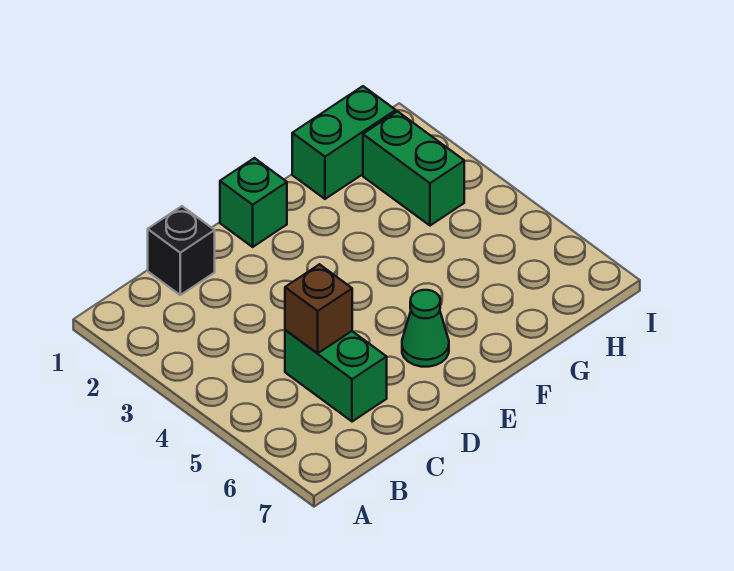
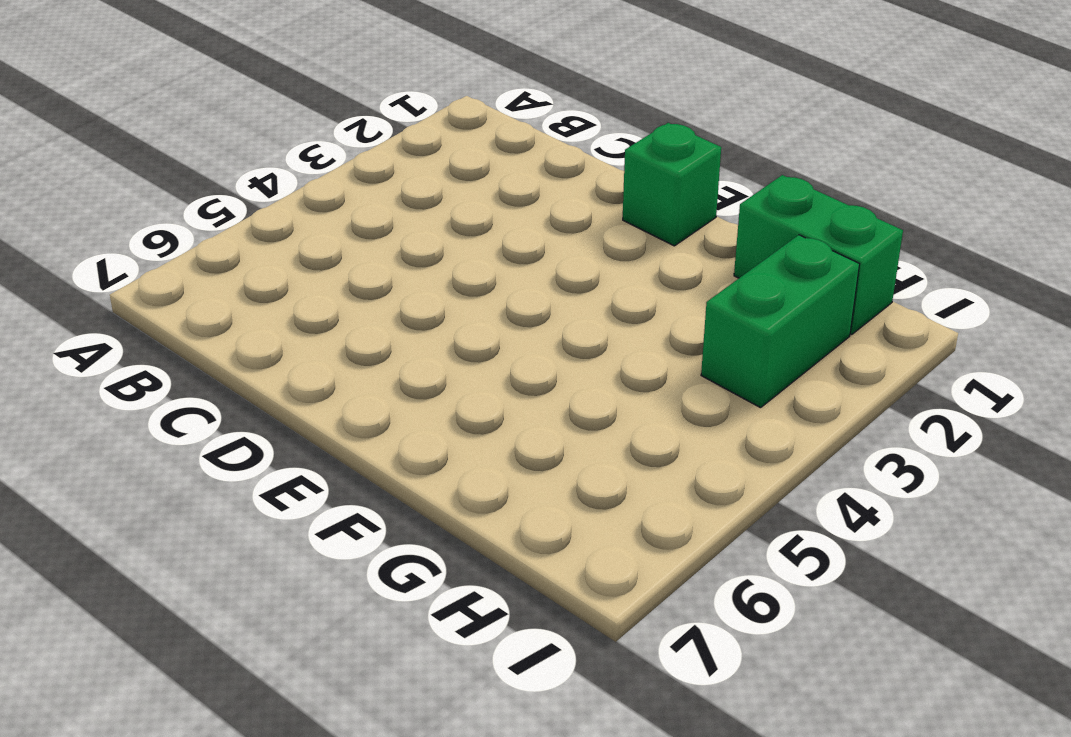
none -> black 1x1 brick [148,206,215,295]
none -> green 1x2 brick [285,330,387,422]

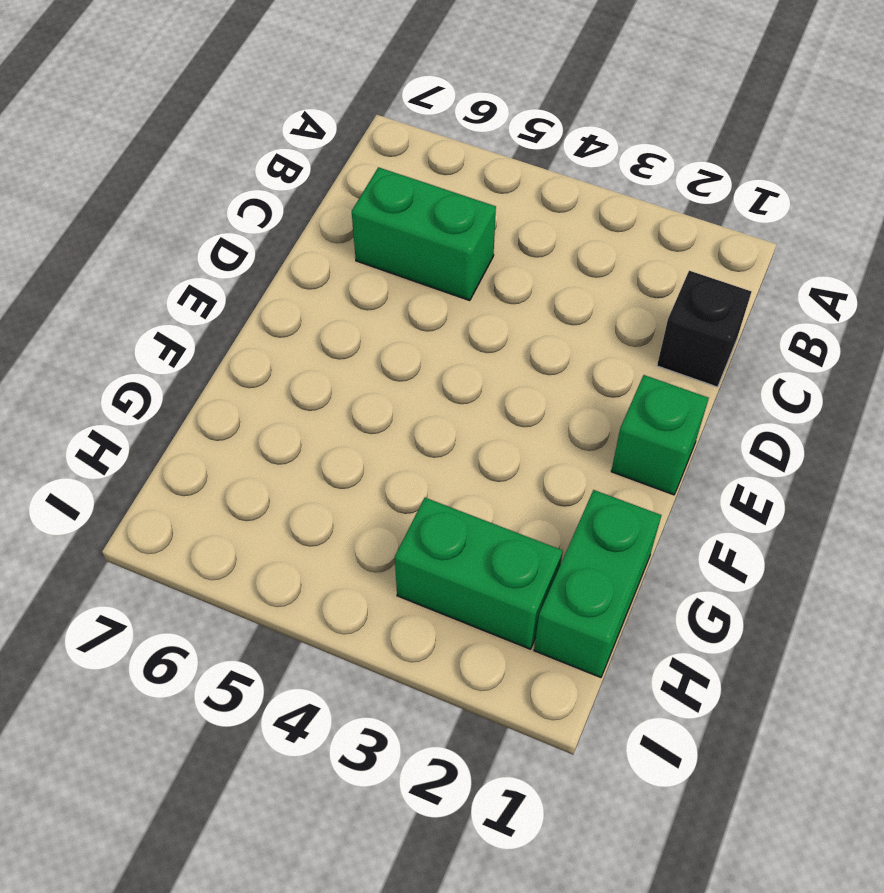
none -> green 1x1 cone [402,290,449,367]
none -> brown 1x1 brick [285,264,352,353]

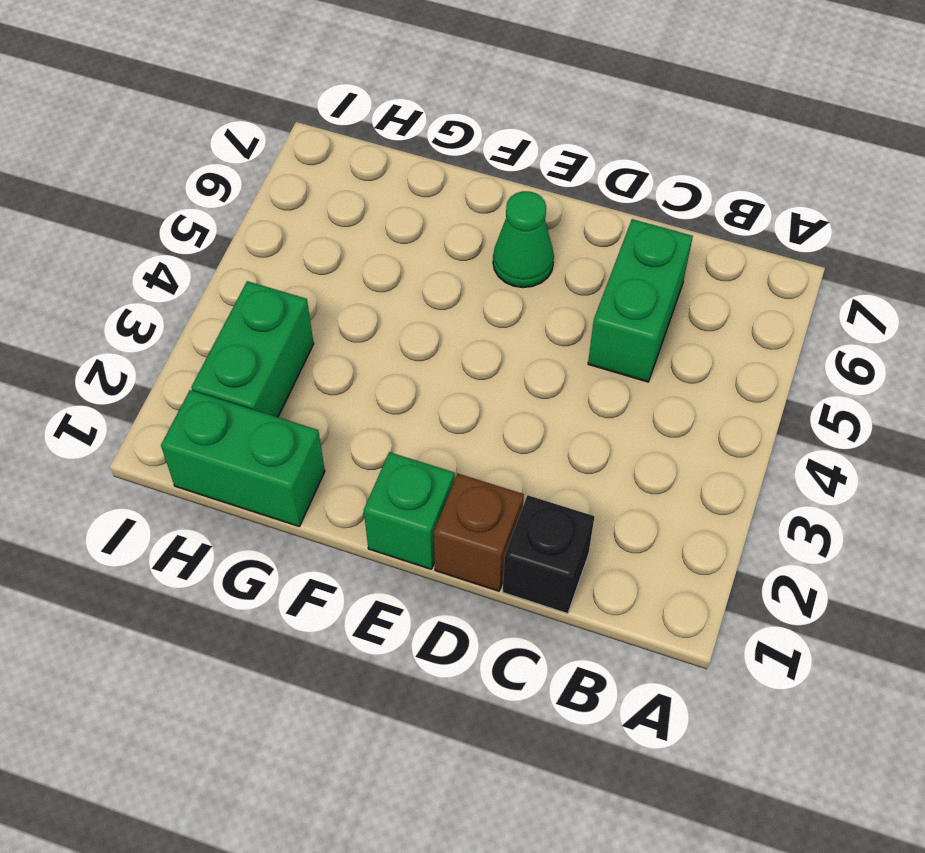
brown 1x1 brick [434,474,524,591] -> brown 1x1 brick moved to [285,264,352,353]

